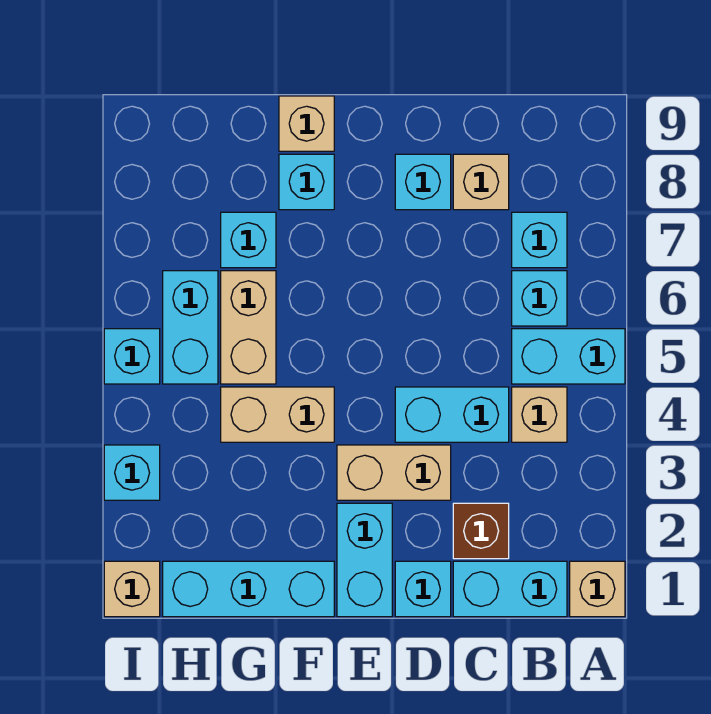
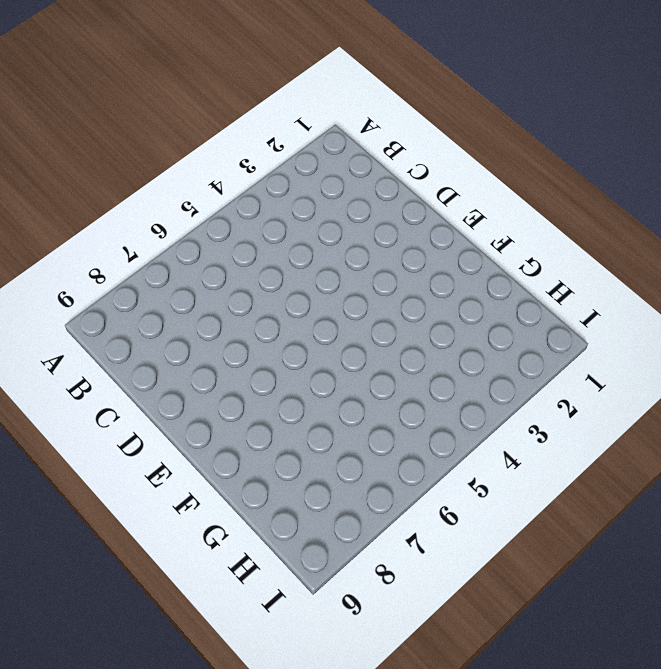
none -> tan 1x1 brick [570,561,625,617]
none -> cyan 1x2 brick [512,329,625,384]
none -> cyan 1x2 brick [453,561,567,617]

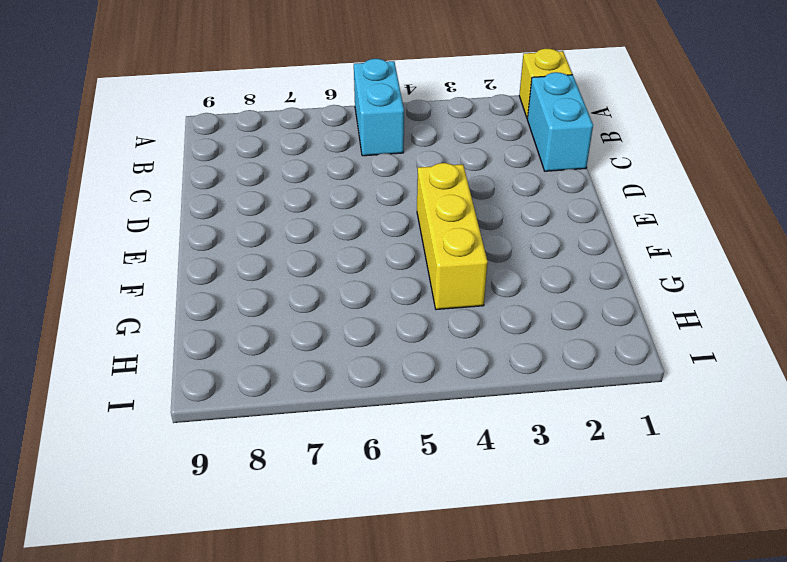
yellow 1x1 brick [519,49,572,119] -> tan 1x1 brick [570,561,625,617]
yellow 1x3 brick [417,163,488,310] -> tan 1x2 brick [221,387,334,442]
none -> tan 1x1 brick [512,387,567,442]
none -> cyan 1x1 brick [512,271,567,326]
none -> cyan 1x1 brick [512,212,567,268]

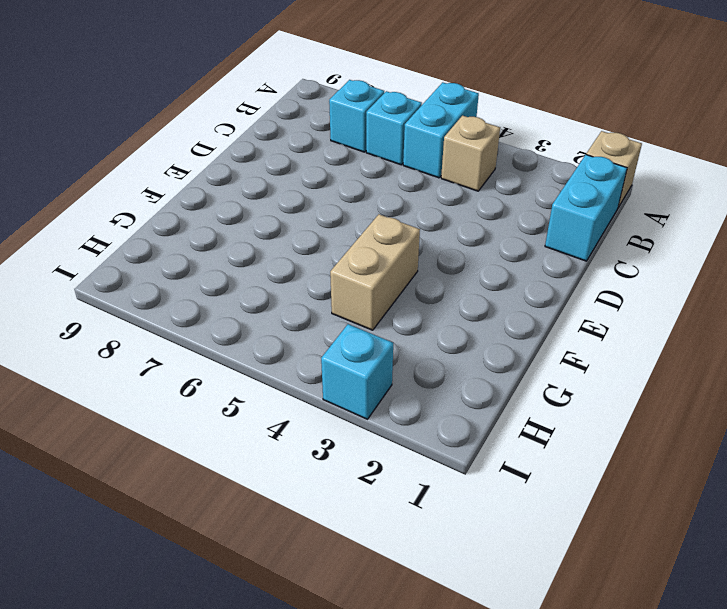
none -> brown 1x1 brick [453,503,509,559]
none -> cyan 1x2 brick [395,387,509,442]
none -> tan 1x1 brick [453,154,509,210]

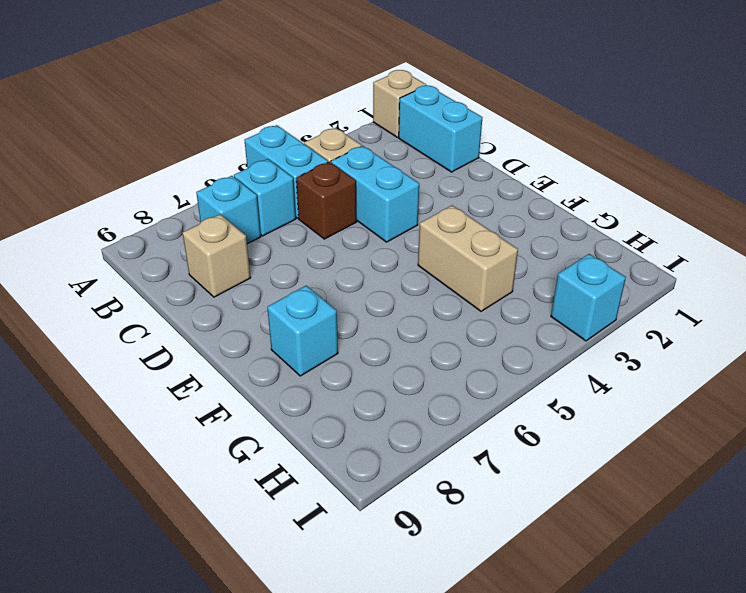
brown 1x1 brick [296,162,357,239] -> brown 1x1 brick moved to [453,503,509,559]
none -> cyan 1x1 brick [395,561,451,617]
none -> tan 1x2 brick [337,445,451,500]
none -> cyan 1x1 brick [395,154,451,210]

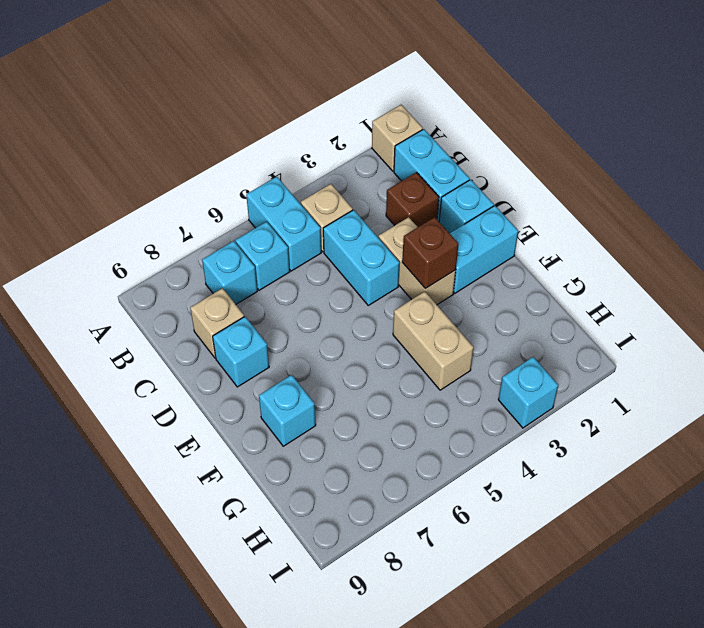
brown 1x1 brick [402,217,458,289] -> none
none -> cyan 1x3 brick [163,561,334,617]
none -> tan 1x1 brick [279,96,334,151]
none -> tan 1x2 brick [221,271,276,384]

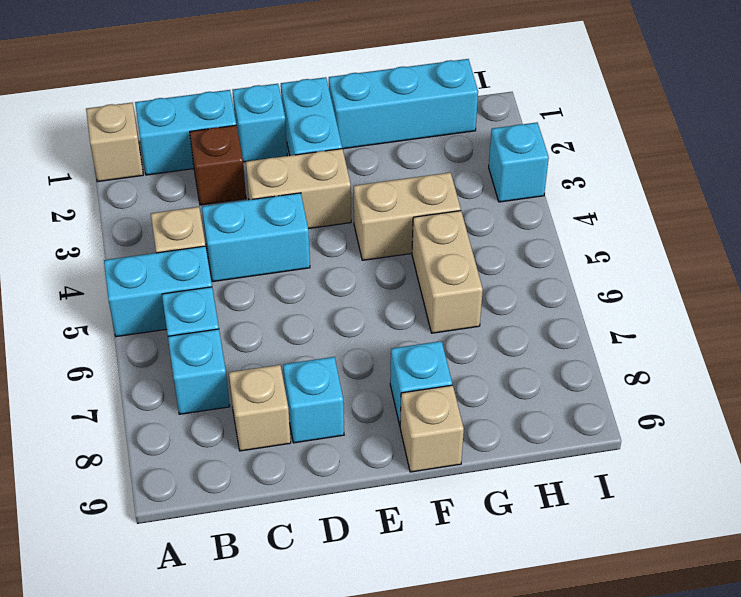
none -> cyan 1x1 brick [221,212,276,268]
none -> cyan 1x2 brick [163,271,218,384]
none -> tan 1x1 brick [104,561,160,617]

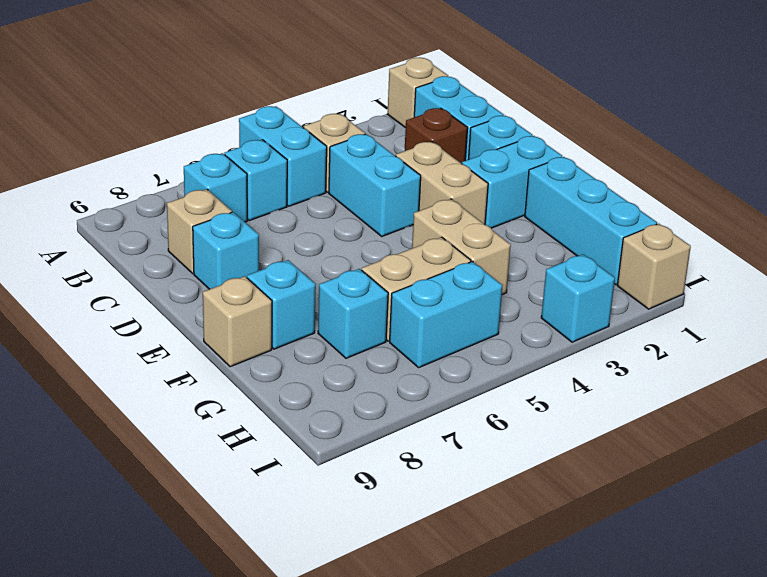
none -> cyan 1x1 brick [104,329,160,384]

